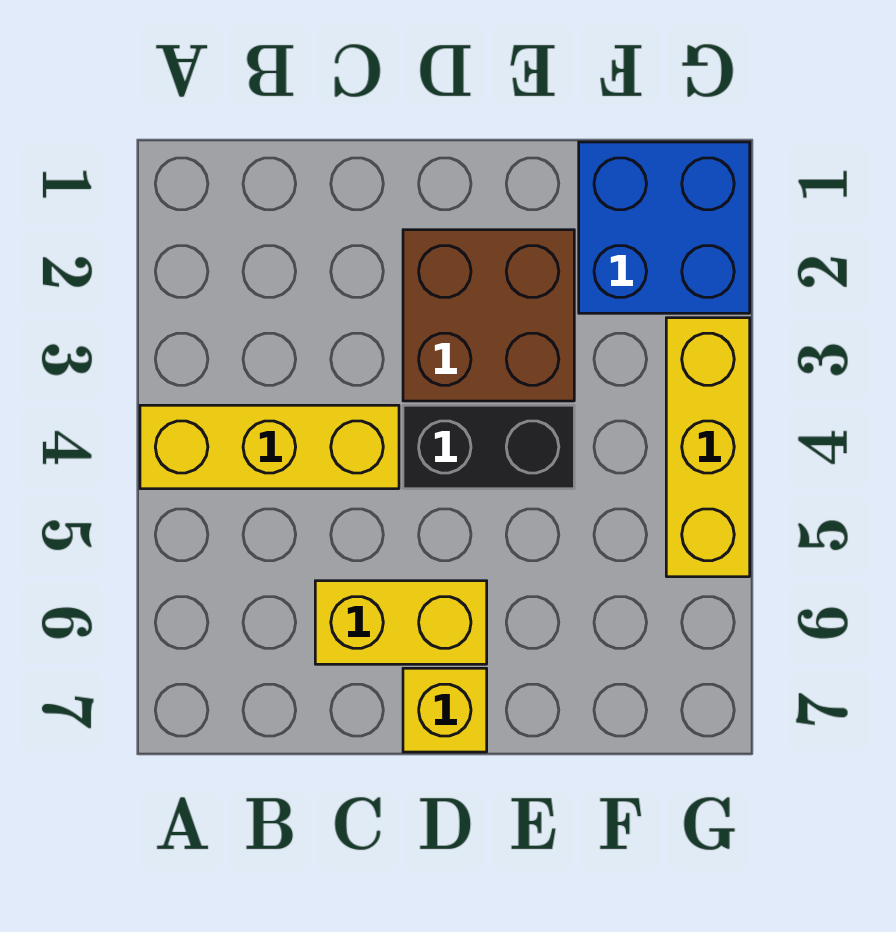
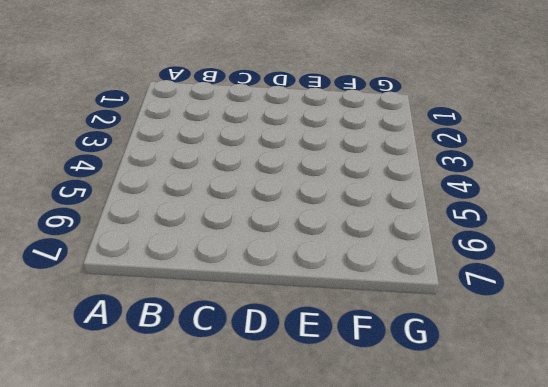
none -> yellow 1x3 brick [140,405,399,489]
none -> yellow 1x2 brick [315,581,487,664]

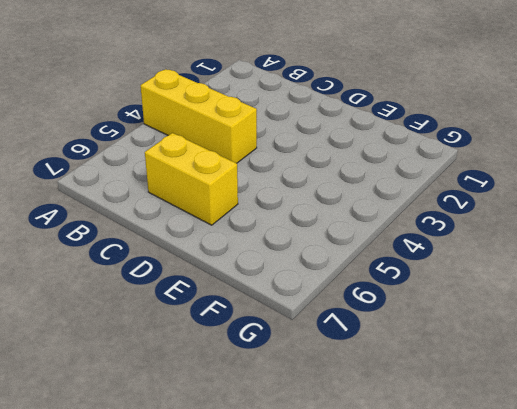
none -> brown 2x2 brick [403,230,574,401]
none -> black 1x2 brick [403,405,574,489]

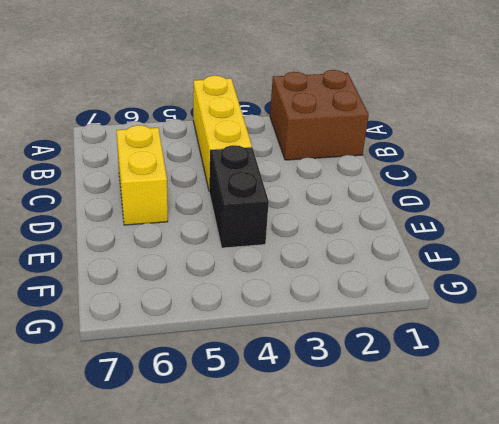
brown 2x2 brick [270,70,369,160] -> brown 2x2 brick moved to [403,230,574,401]
none -> yellow 1x1 brick [403,668,487,752]
none -> blue 2x2 brick [579,142,750,313]

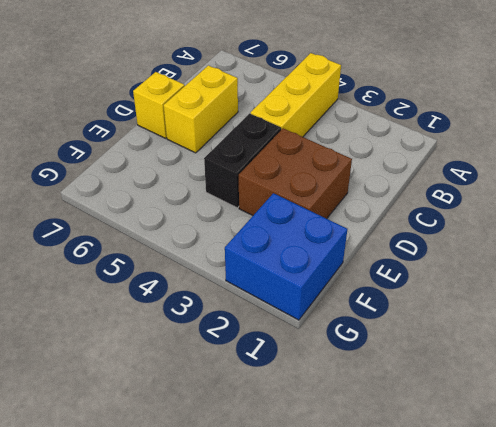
none -> yellow 1x3 brick [666,318,750,577]

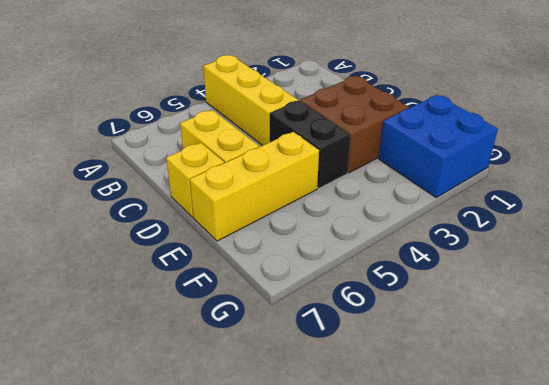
yellow 1x3 brick [190,132,319,241] -> yellow 1x3 brick moved to [666,318,750,577]

